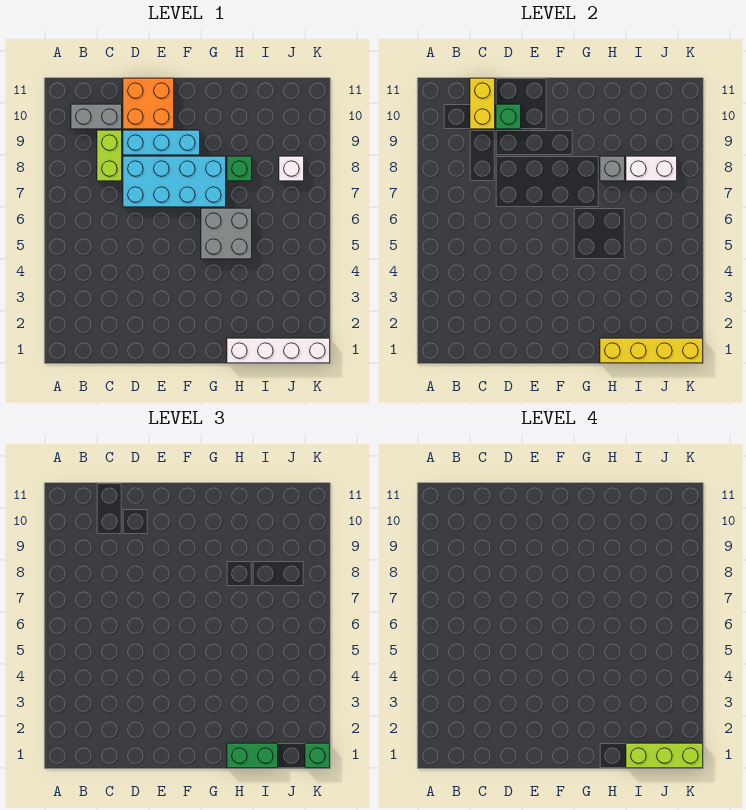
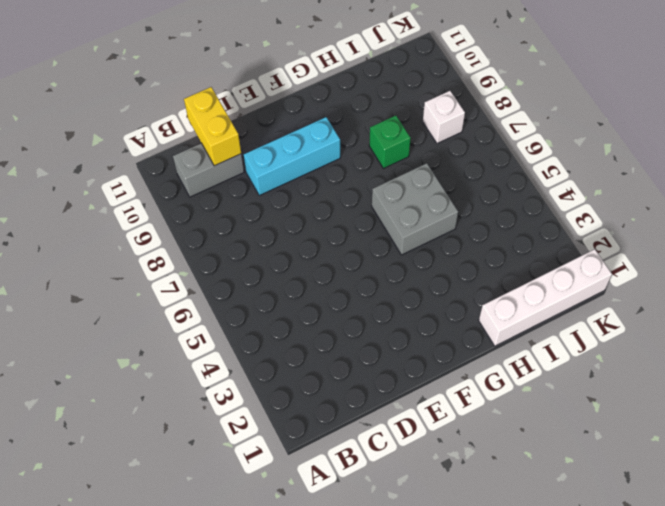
none -> lime 1x2 brick [97,130,122,181]
none -> cyan 2x4 brick [123,156,226,207]
none -> orange 2x2 brick [123,78,174,129]

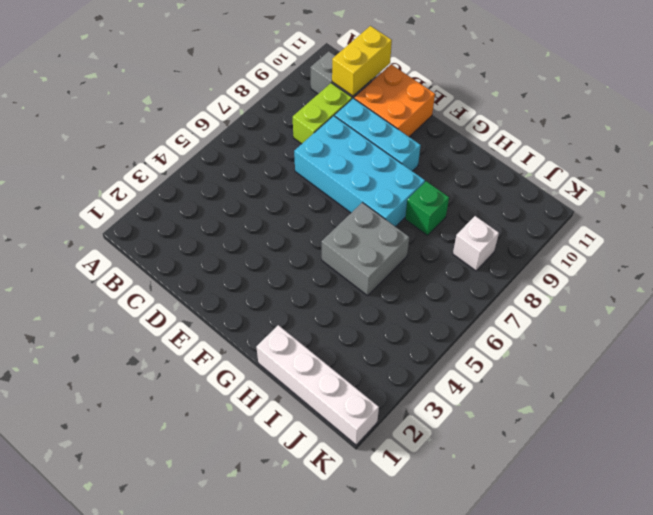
none -> green 1x1 brick [496,104,521,129]
none -> yellow 1x4 brick [600,338,703,363]
none -> grey 1x1 brick [600,156,625,181]

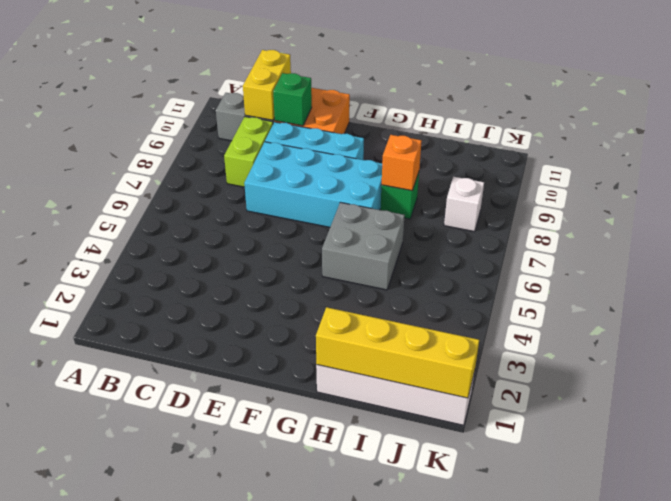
orange 1x1 brick [382,135,422,191] -> grey 1x1 brick [600,156,625,181]
none -> white 1x2 brick [626,156,677,181]
none -> green 1x2 brick [227,743,278,768]
none -> green 1x1 brick [305,743,330,768]

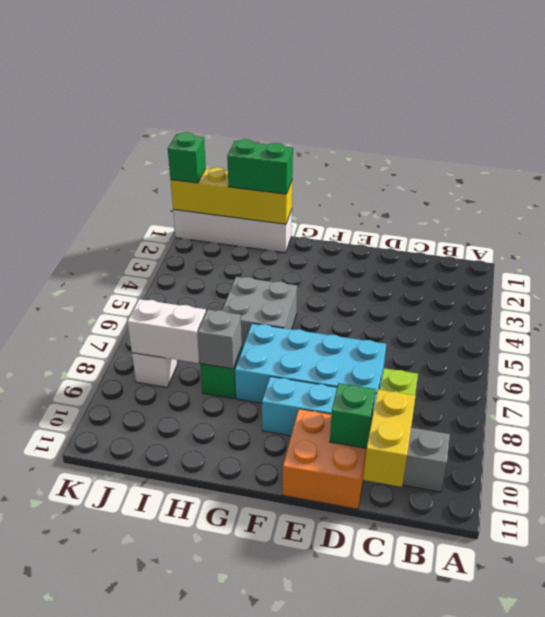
none -> lime 1x3 brick [626,743,703,768]

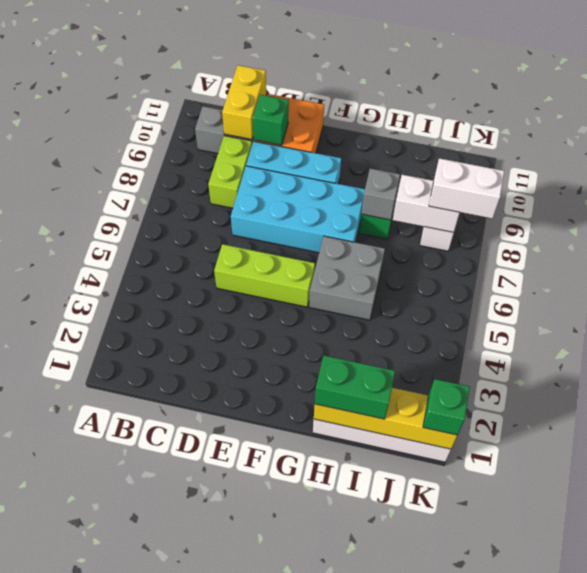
lime 1x3 brick [214,244,315,307] -> lime 1x3 brick moved to [626,743,703,768]
white 1x2 brick [429,158,504,219] -> none

